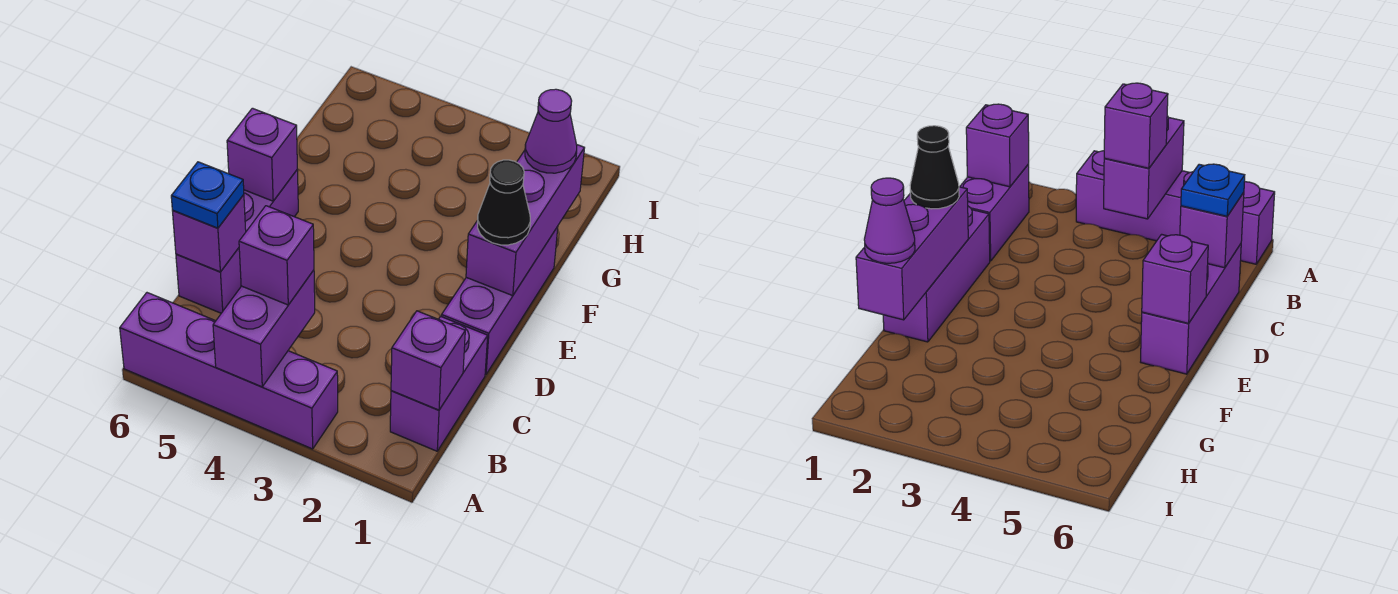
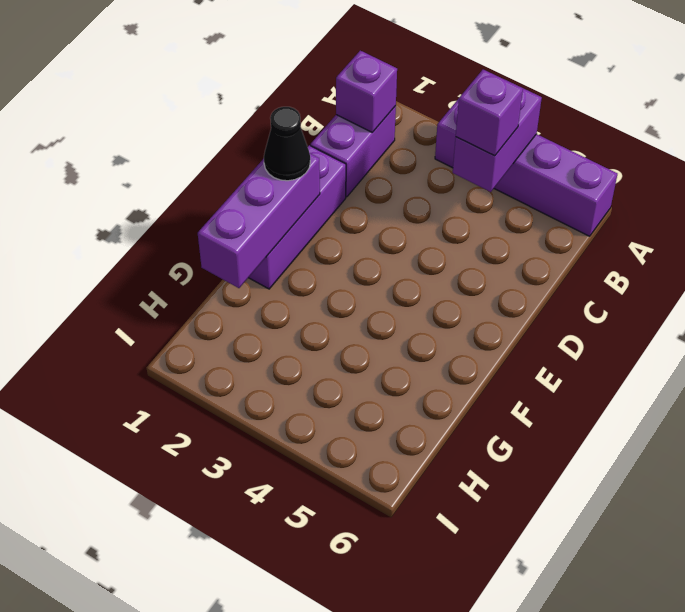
none -> purple 1x3 brick [176,170,298,313]
none -> purple 1x1 brick [173,195,246,272]
none -> purple 1x1 brick [227,108,297,201]

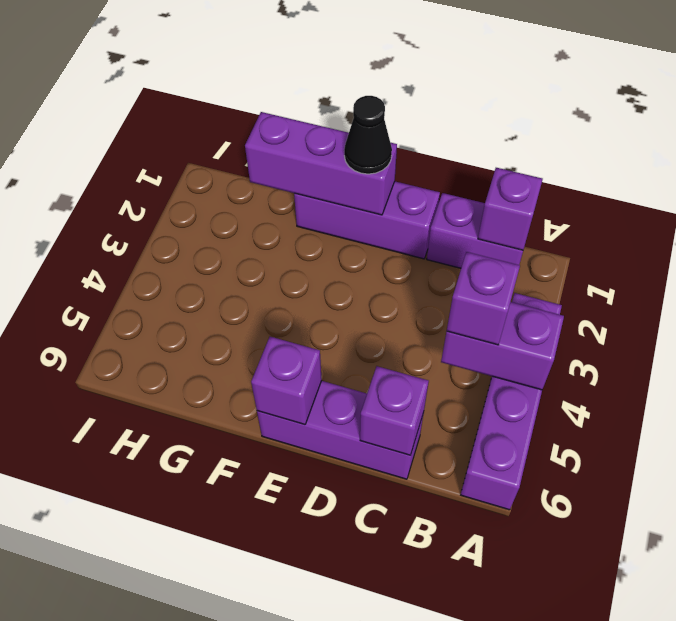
none -> blue 1x1 plate [171,162,244,228]
none -> purple 1x1 cone [525,89,577,173]

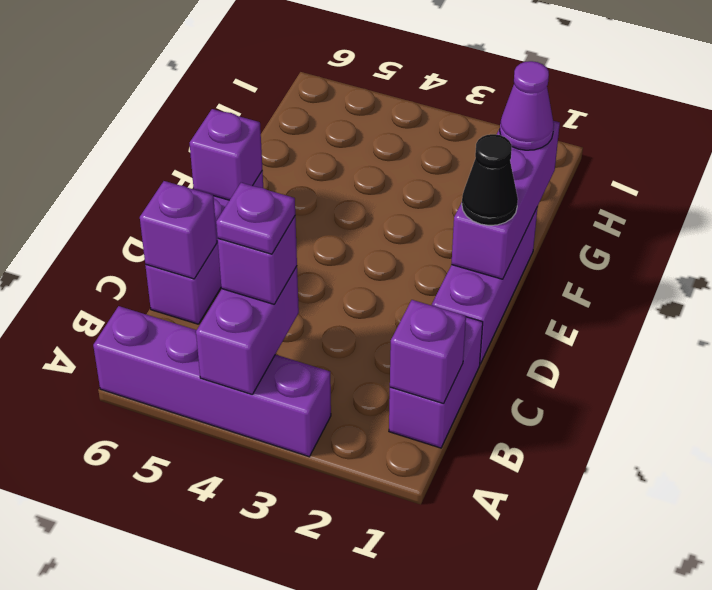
purple 1x1 plate [216,183,295,254] -> none
none -> blue 1x1 plate [171,162,244,228]

